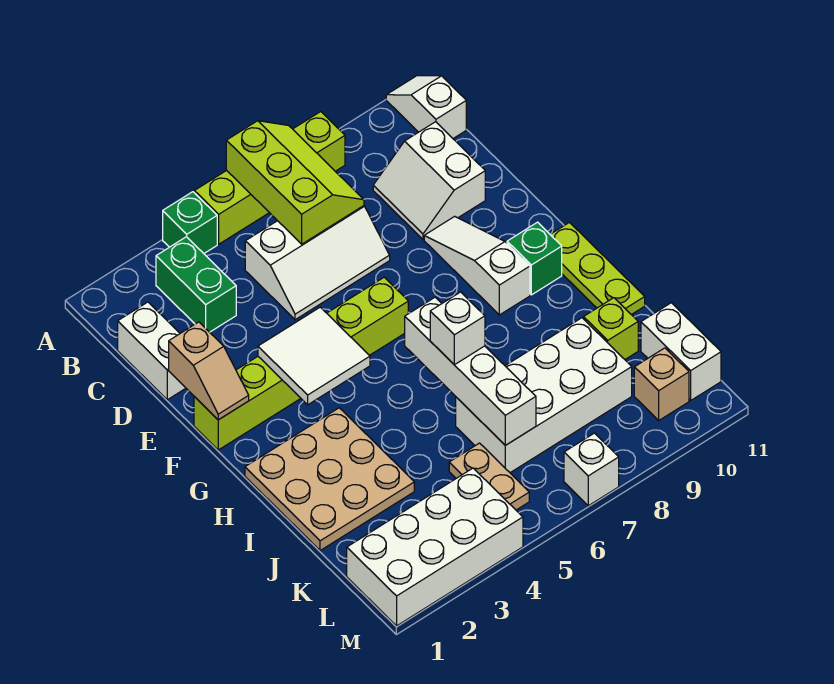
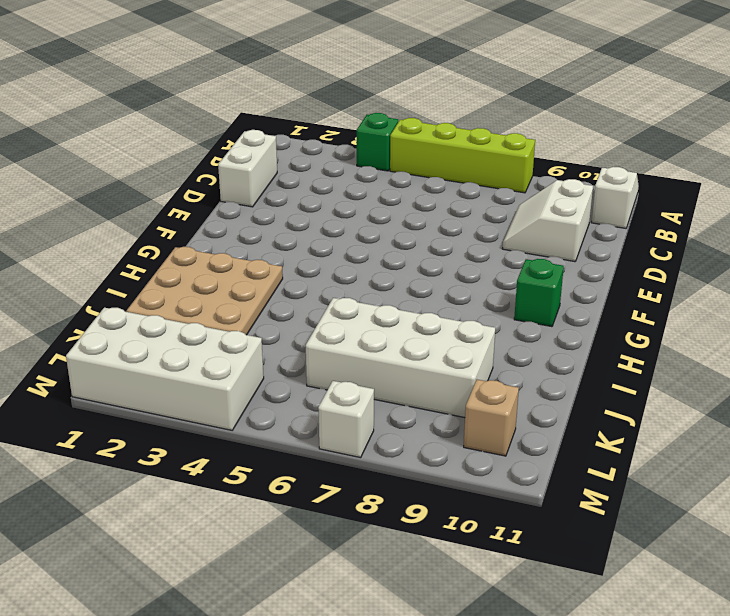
none -> green 1x2 brick [156,237,236,332]
none -> white 2x3 slope [245,206,390,320]
none -> white 1x3 slope [424,216,530,315]

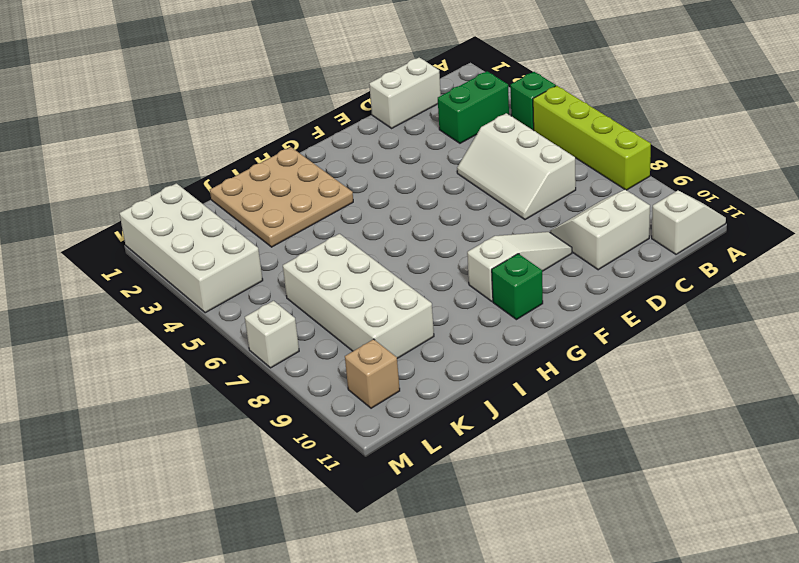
none -> lime 1x6 brick [194,277,408,450]
none -> lime 1x3 plate [550,223,645,315]
none -> lime 1x1 brick [584,298,638,359]

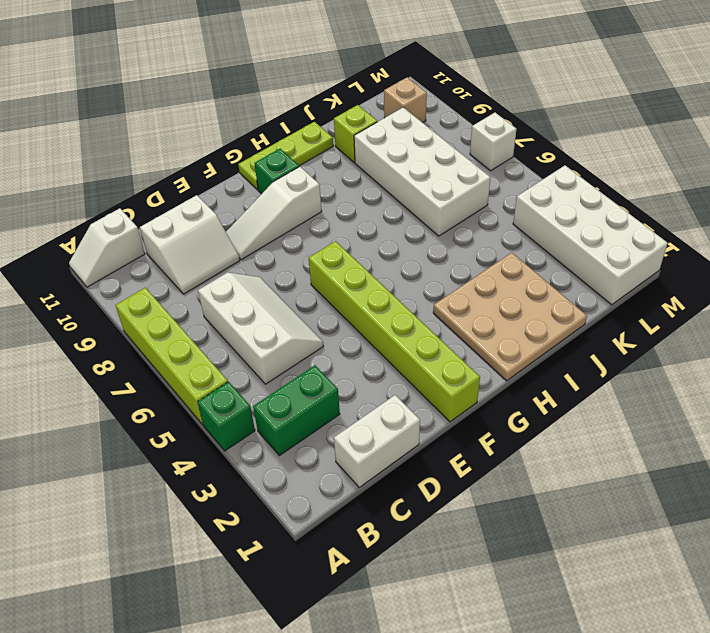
none -> tan 1x2 plate [449,443,529,510]
none -> white 1x2 brick [641,303,721,400]
none -> lime 2x3 slope [226,121,364,244]

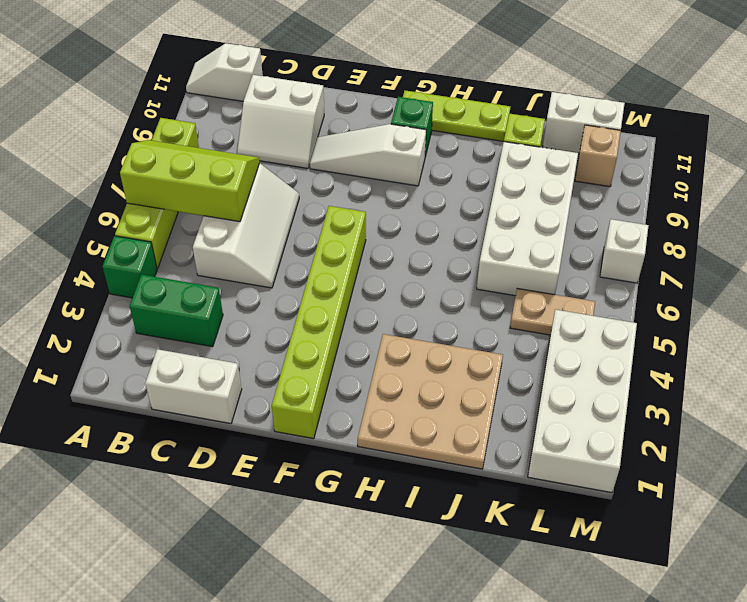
none -> tan 1x2 slope [169,322,249,420]
none -> white 2x2 tile [258,307,370,405]
none -> white 1x4 brick [405,297,536,445]

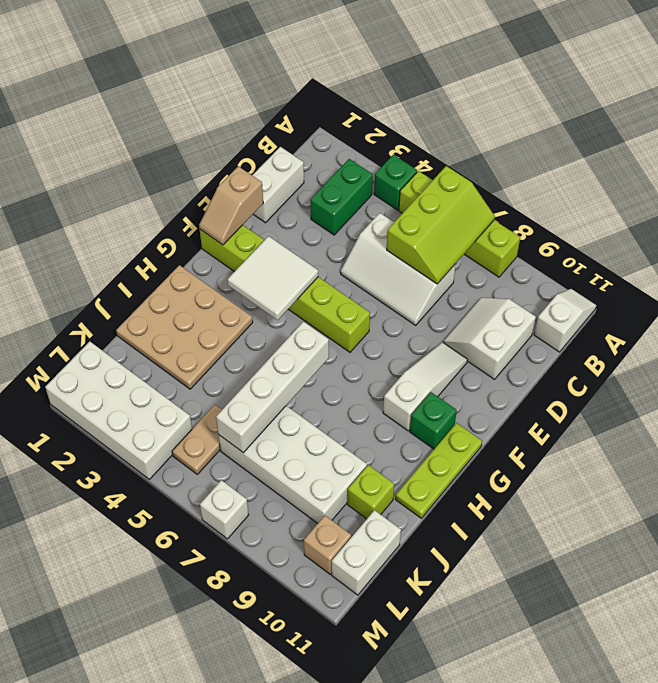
none -> white 1x1 brick [430,292,485,365]

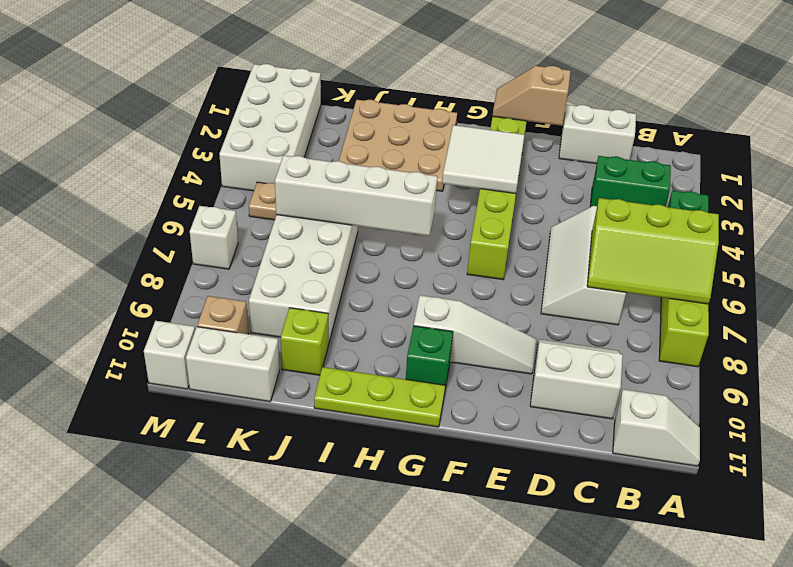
white 1x1 brick [144,321,195,389] -> white 1x1 brick moved to [430,292,485,365]

